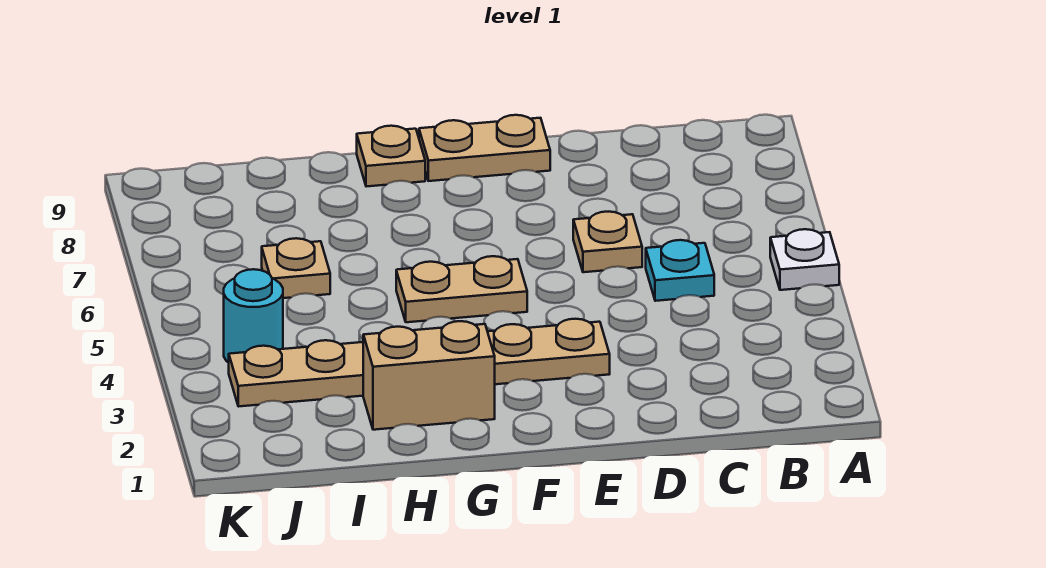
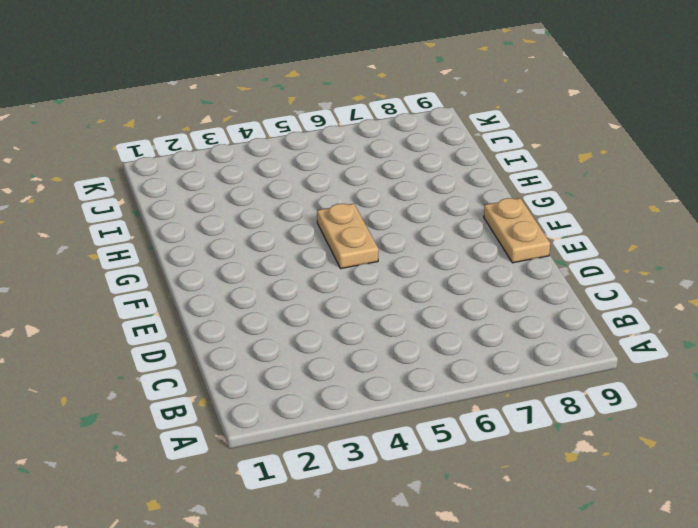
none -> white 1x1 plate [770,229,839,290]
none -> cyan 1x1 plate [646,240,714,301]

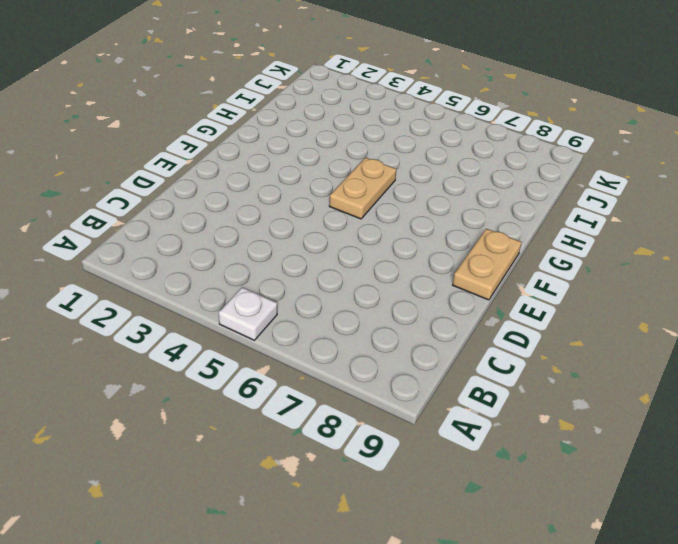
none -> cyan 1x1 plate [646,240,714,301]
none -> tan 1x1 plate [573,212,642,272]

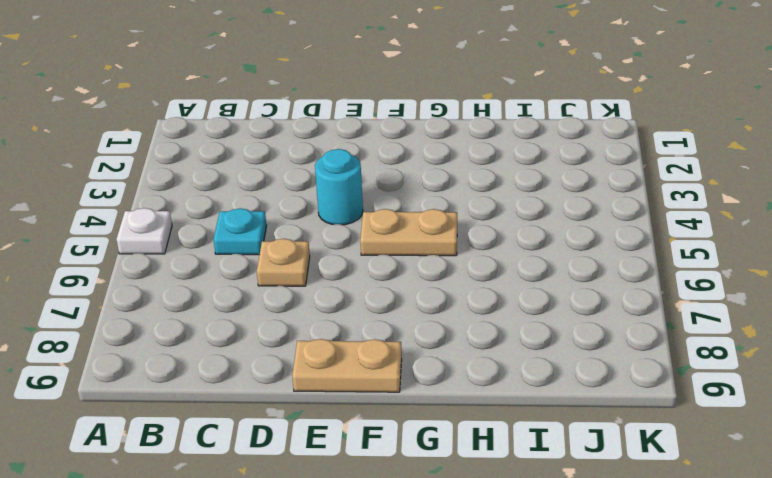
cyan 1x1 round brick [315,149,363,225] -> cyan 1x1 round brick moved to [224,269,283,363]
none -> tan 1x6 plate [229,319,610,407]
none -> tan 1x2 brick [363,321,495,430]

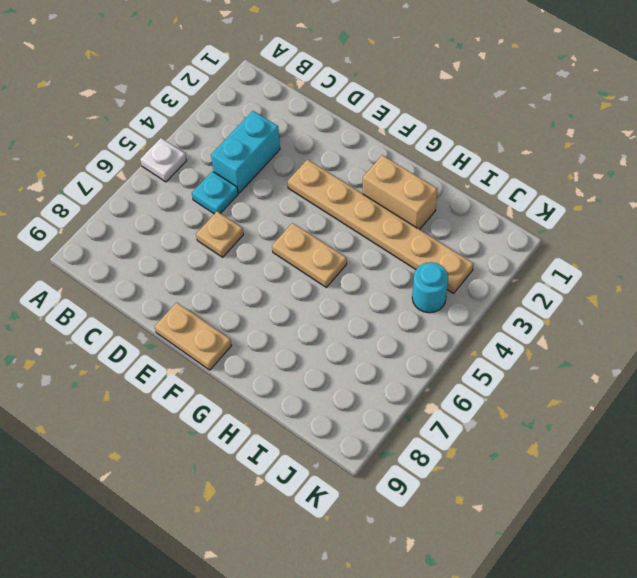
cyan 1x2 brick [211,111,280,193] -> none
none -> tan 1x1 plate [357,126,425,187]
none -> tan 1x1 plate [262,238,330,298]

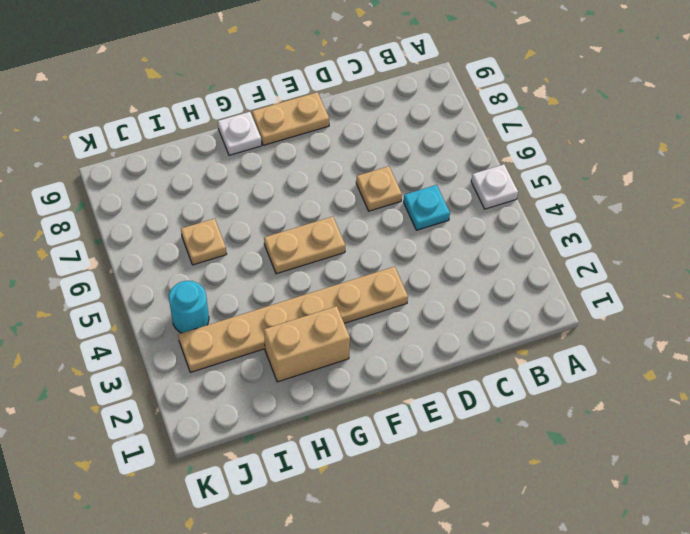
white 1x1 plate [218,112,262,155] -> tan 1x1 plate [357,126,425,187]

